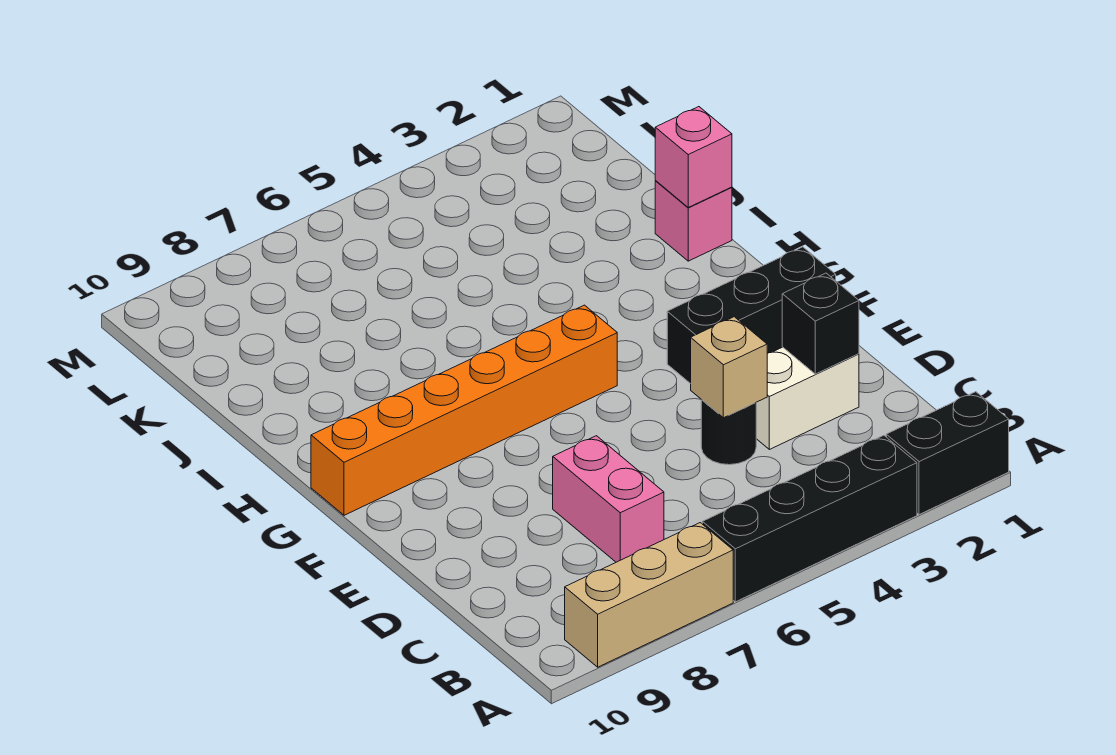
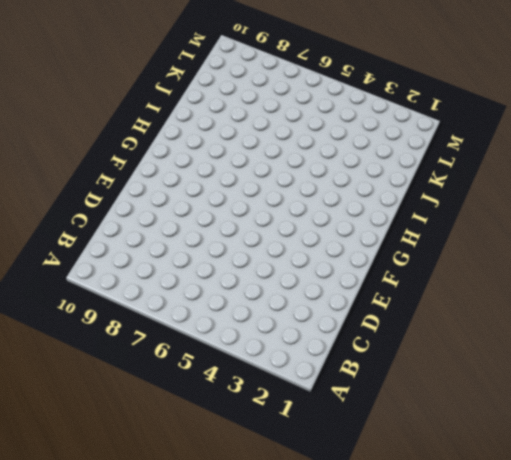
none -> black 1x2 brick [886,392,1009,515]
none -> black 1x4 brick [702,435,917,602]
none -> tan 1x3 brick [565,523,733,667]

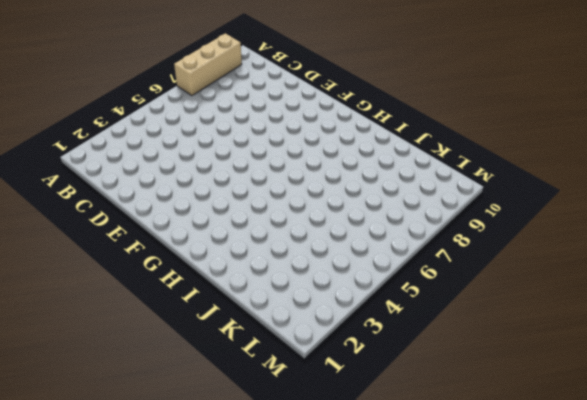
none -> black 1x2 brick [886,392,1009,515]
none -> black 1x4 brick [702,435,917,602]
none -> pink 1x2 brick [553,436,664,562]

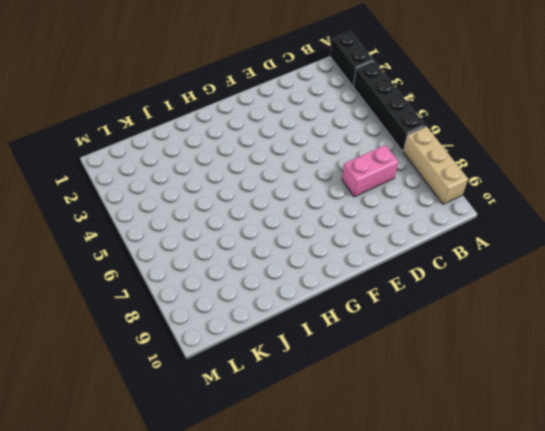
none -> white 1x2 brick [756,347,859,449]
none -> black 1x1 round brick [701,400,756,465]
none -> black 1x3 brick [667,247,836,384]

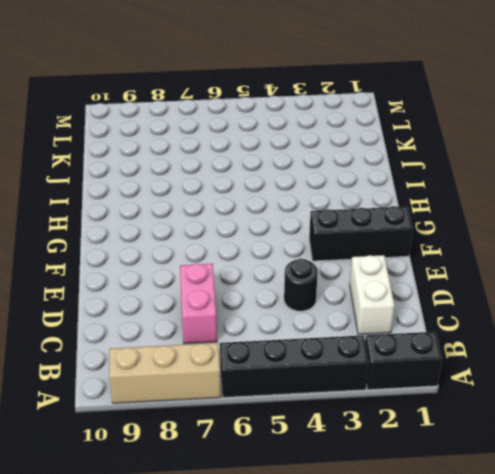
white 1x2 brick [350,255,394,335] -> white 1x2 brick turned to [756,347,859,449]
none -> orange 1x6 brick [311,305,617,515]
none -> pink 1x1 brick [655,181,732,261]
none -> black 1x1 brick [782,273,859,374]

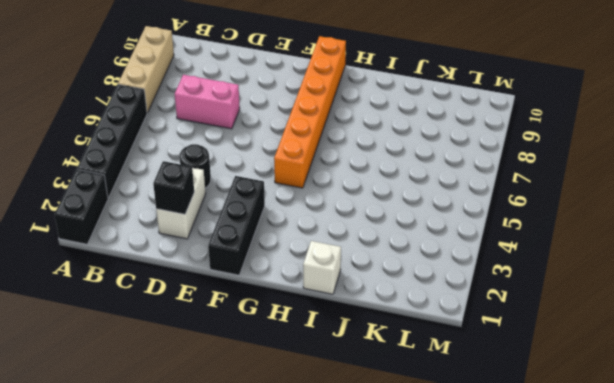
white 1x1 brick [303,241,341,294] -> pink 1x1 brick [655,181,732,261]
none -> tan 1x1 brick [691,317,767,418]
none -> pink 1x1 brick [655,107,732,207]

